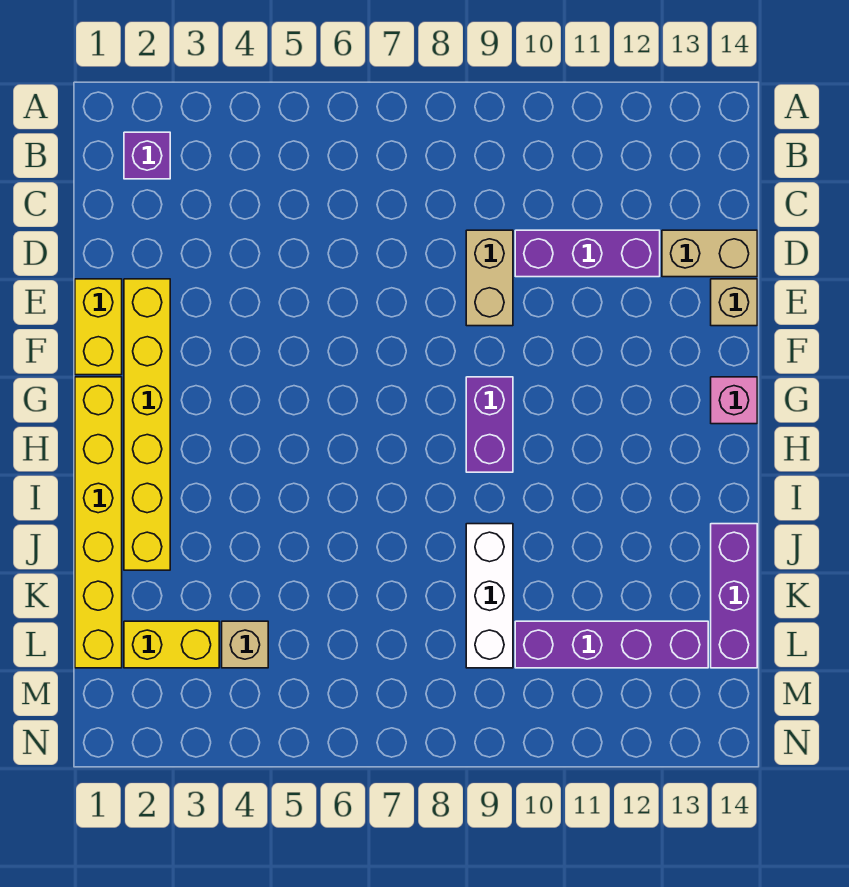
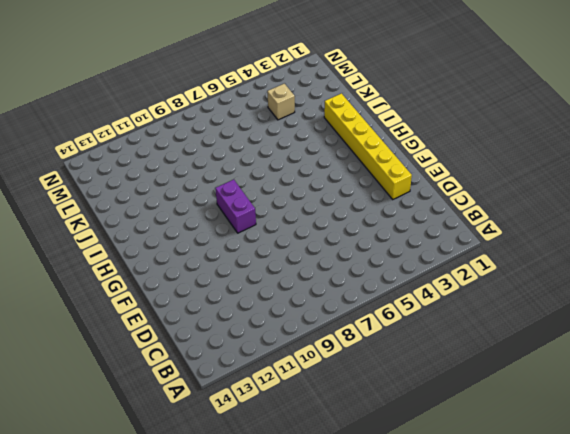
none -> purple 1x1 brick [124,132,170,179]
none -> tan 1x2 brick [466,230,513,326]
none -> purple 1x3 brick [515,230,660,277]

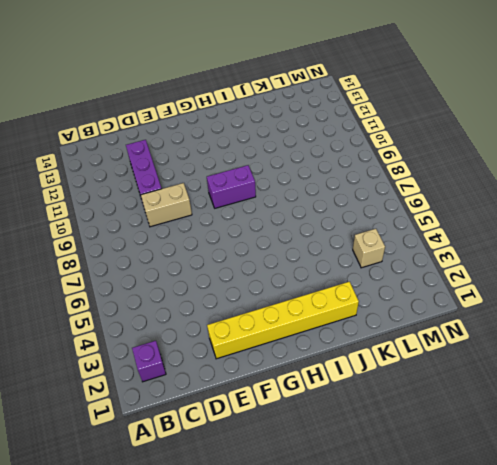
none -> tan 1x2 brick [662,230,757,277]
none -> yellow 1x2 brick [75,279,122,375]
none -> tan 1x1 brick [711,279,757,326]

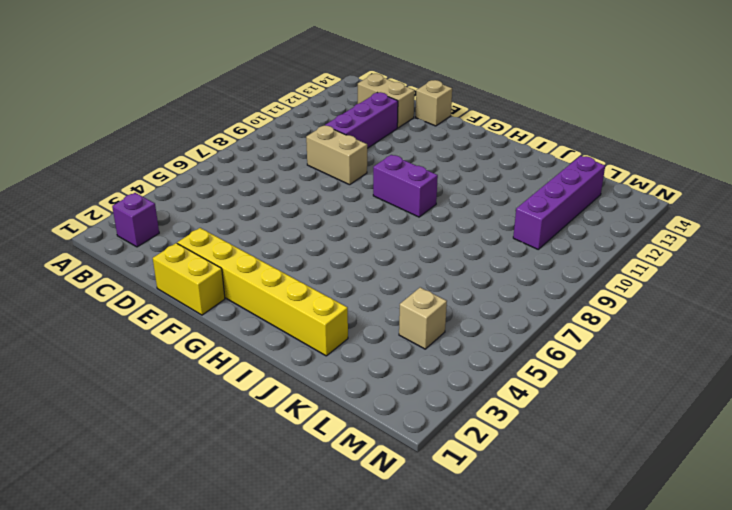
tan 1x2 brick [358,74,415,128] -> tan 1x2 brick turned to [662,230,757,277]
none -> yellow 1x6 brick [75,377,122,668]
none -> pink 1x1 brick [711,377,757,424]
none -> white 1x3 brick [466,524,513,668]

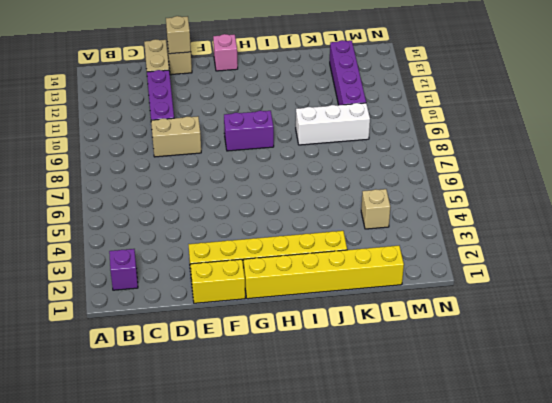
tan 1x1 brick [166,16,191,54] -> none
none -> purple 1x3 brick [711,524,757,668]
none -> yellow 1x2 brick [124,621,219,668]

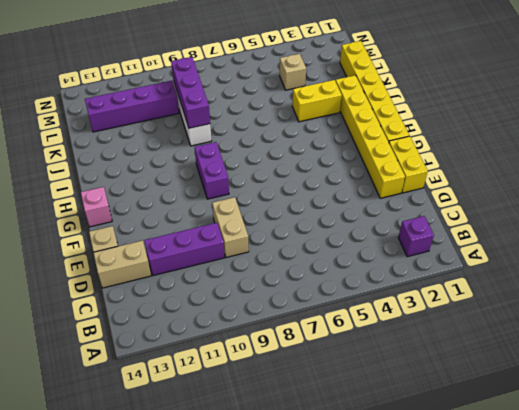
yellow 1x2 brick [292,80,342,122] -> yellow 1x2 brick moved to [124,621,219,668]
purple 1x3 brick [171,57,210,128] -> purple 1x3 brick moved to [711,524,757,668]

